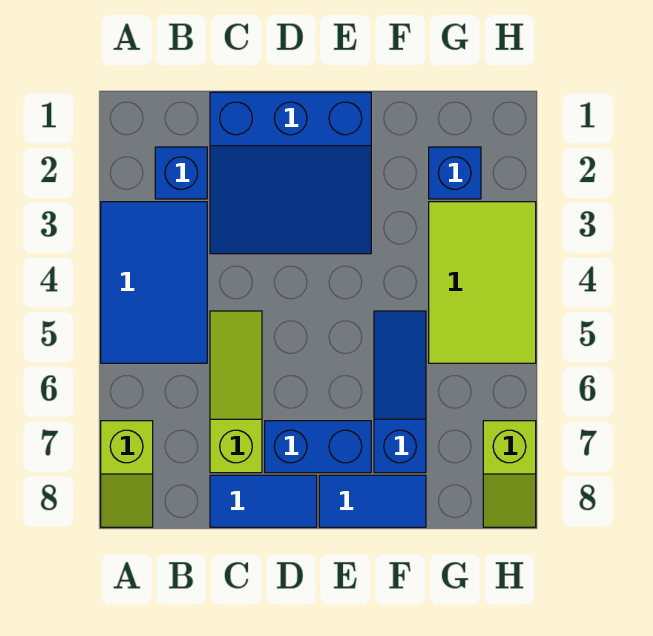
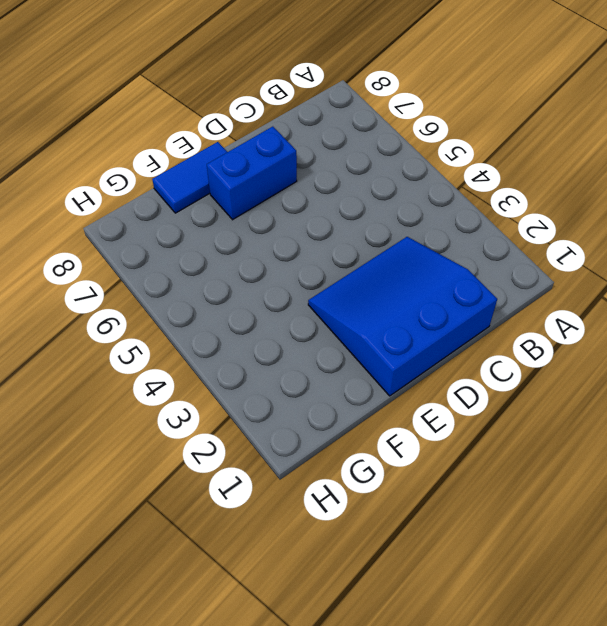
none -> blue 2x3 tile [101,202,207,363]
none -> lime 1x2 slope [101,421,153,527]
none -> blue 1x1 brick [155,147,207,199]

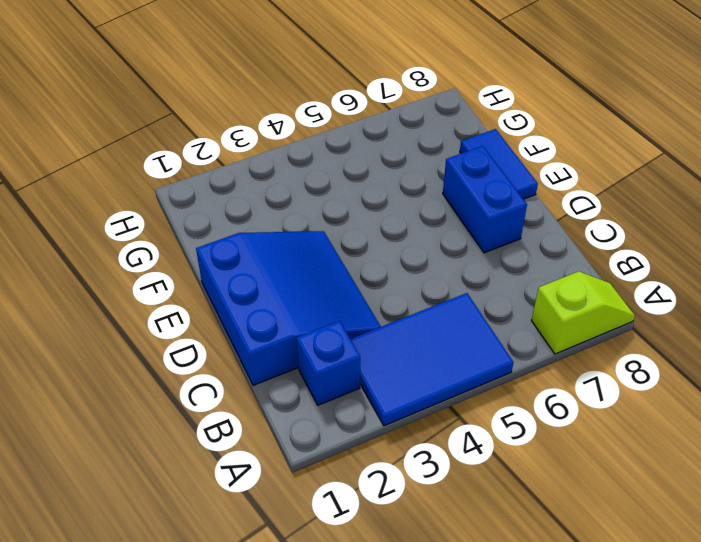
none -> lime 1x3 slope [210,311,262,473]
none -> blue 1x2 tile [210,475,317,527]
none -> blue 1x3 slope [374,311,426,473]

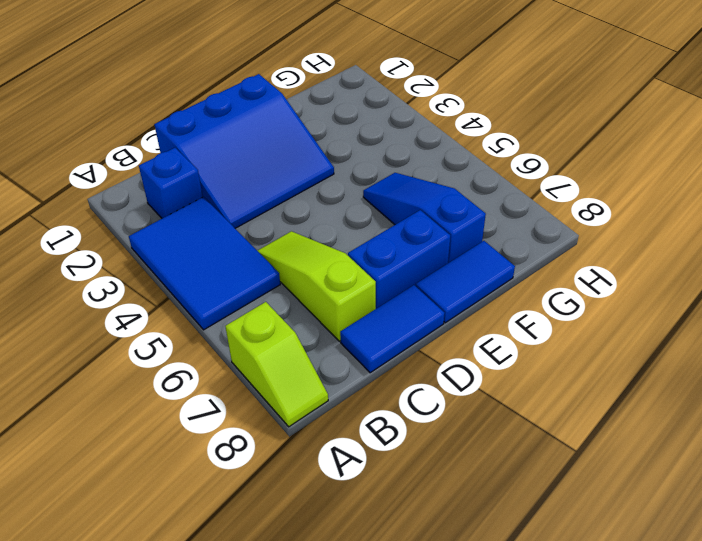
none -> blue 1x1 brick [429,147,481,199]
none -> lime 2x3 tile [429,202,536,363]
none -> lime 1x2 slope [483,421,536,527]

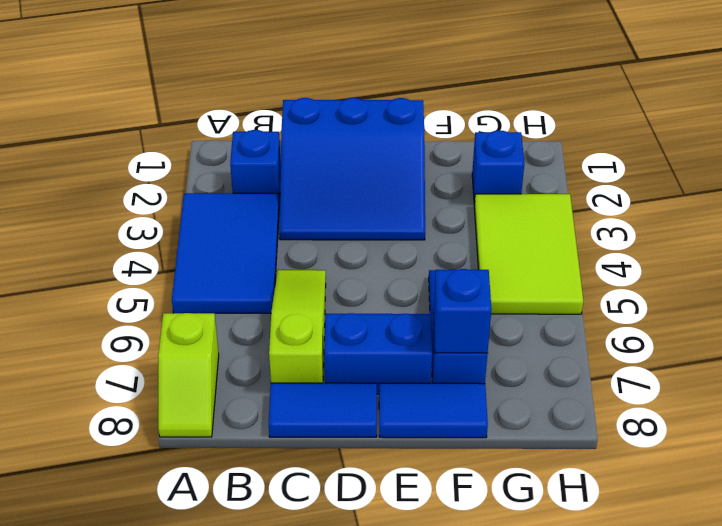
blue 1x1 brick [433,269,492,353] -> none
none -> lime 1x2 slope [483,421,536,527]

